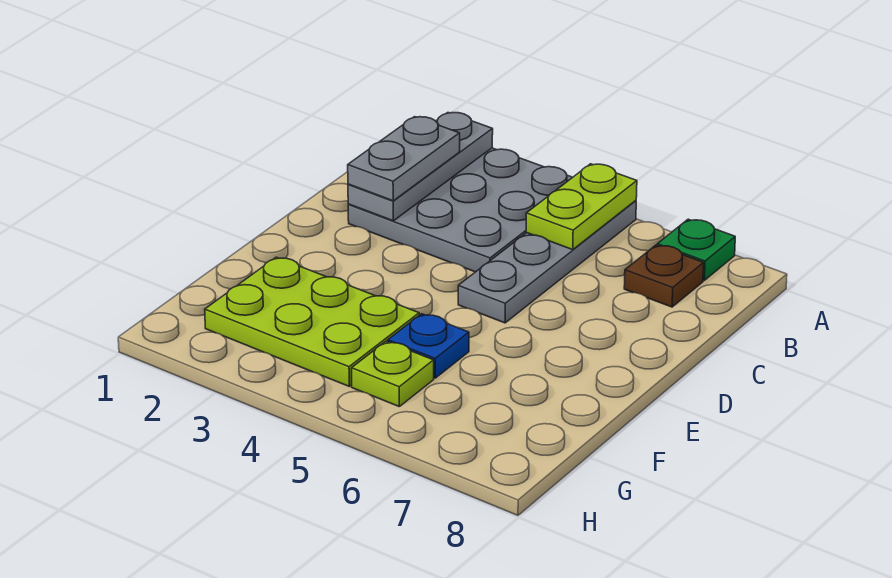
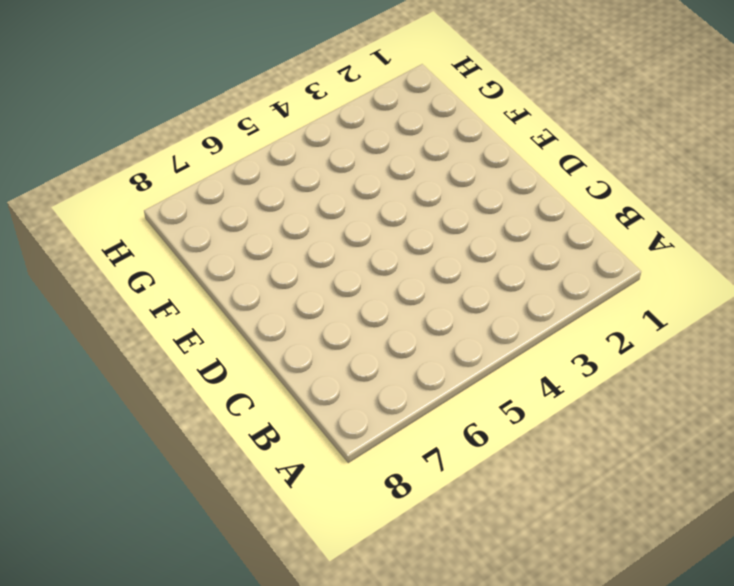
none -> grey 3x3 plate [348,148,573,272]
none -> grey 1x4 plate [458,201,636,323]

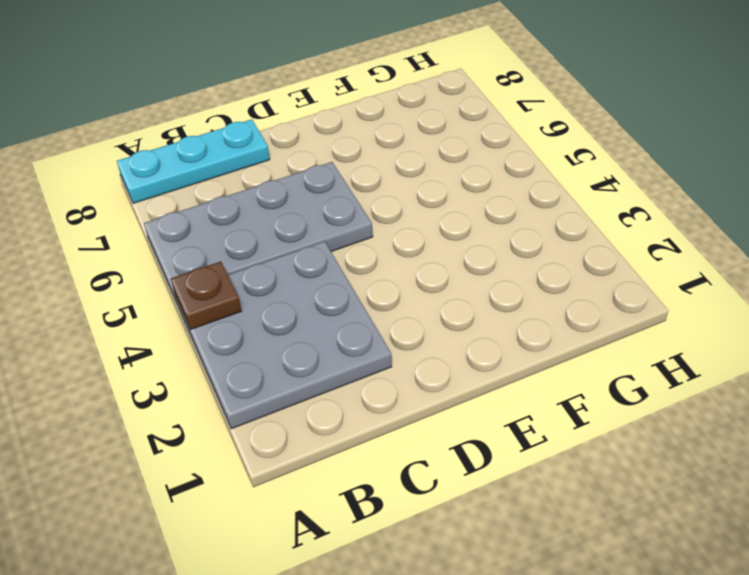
brown 1x1 plate [171,261,241,330] -> brown 1x1 plate moved to [624,245,704,307]
grey 2x4 plate [144,162,373,303] -> grey 1x4 plate [458,201,636,323]
cyan 1x3 plate [117,119,270,203] -> none
none -> green 1x1 plate [657,219,735,280]
none -> lime 2x3 plate [205,257,419,386]

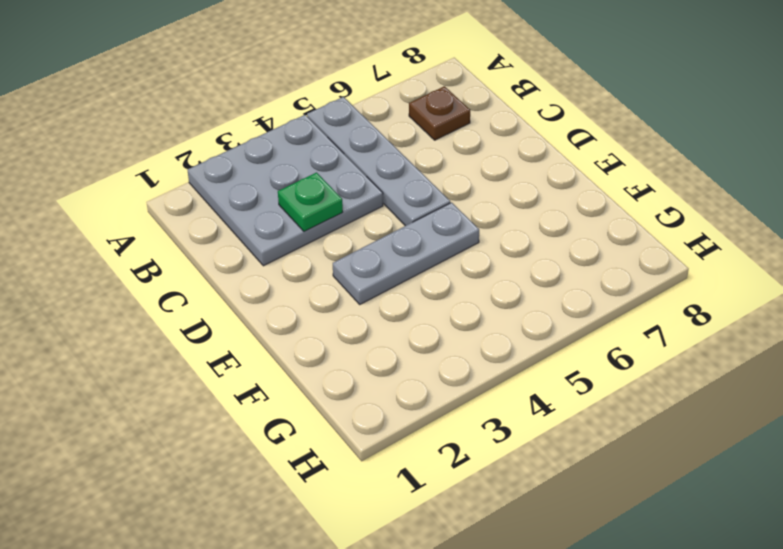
green 1x1 plate [278,173,343,232] -> green 1x1 plate moved to [657,219,735,280]
grey 1x3 plate [333,202,479,304] -> grey 1x3 plate turned to [348,113,493,221]
none -> lime 2x3 plate [205,257,419,386]
none -> blue 1x1 plate [388,314,469,378]

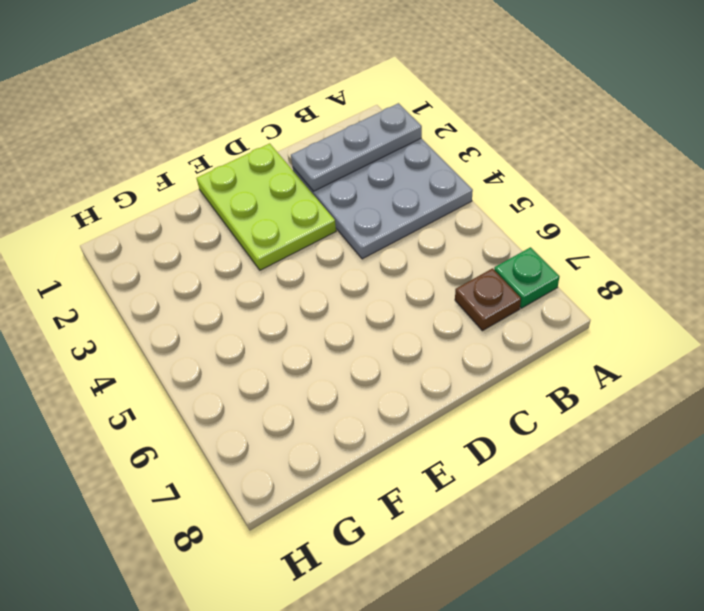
lime 2x3 plate [197,143,336,270] -> lime 2x3 plate moved to [205,257,419,386]
none -> grey 1x4 plate [458,201,636,323]
none -> blue 1x1 plate [388,314,469,378]

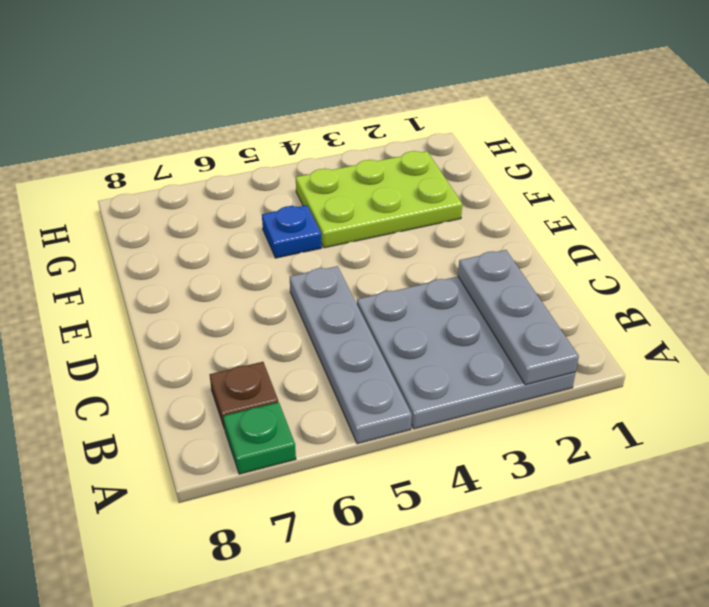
none -> lime 1x1 plate [352,341,434,406]
none -> lime 1x2 plate [526,164,637,250]

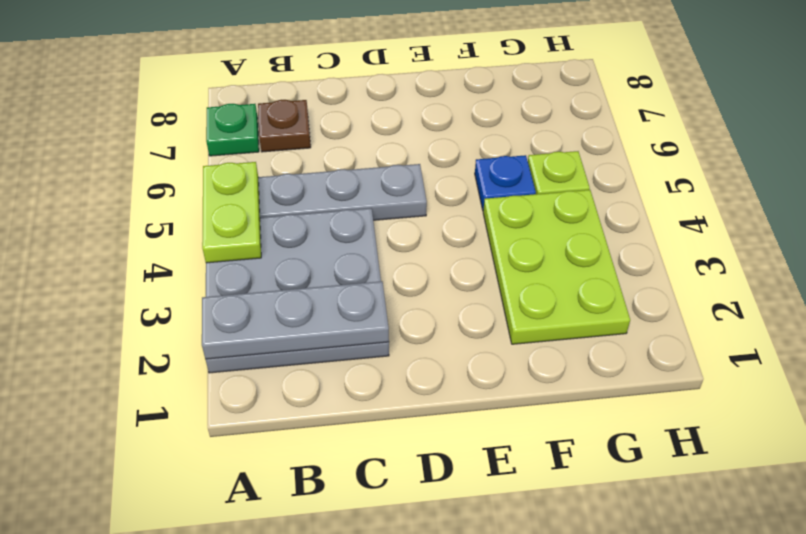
lime 1x2 plate [202,162,261,263] -> lime 1x2 plate turned to [526,164,637,250]
none -> grey 1x2 plate [348,117,460,201]

